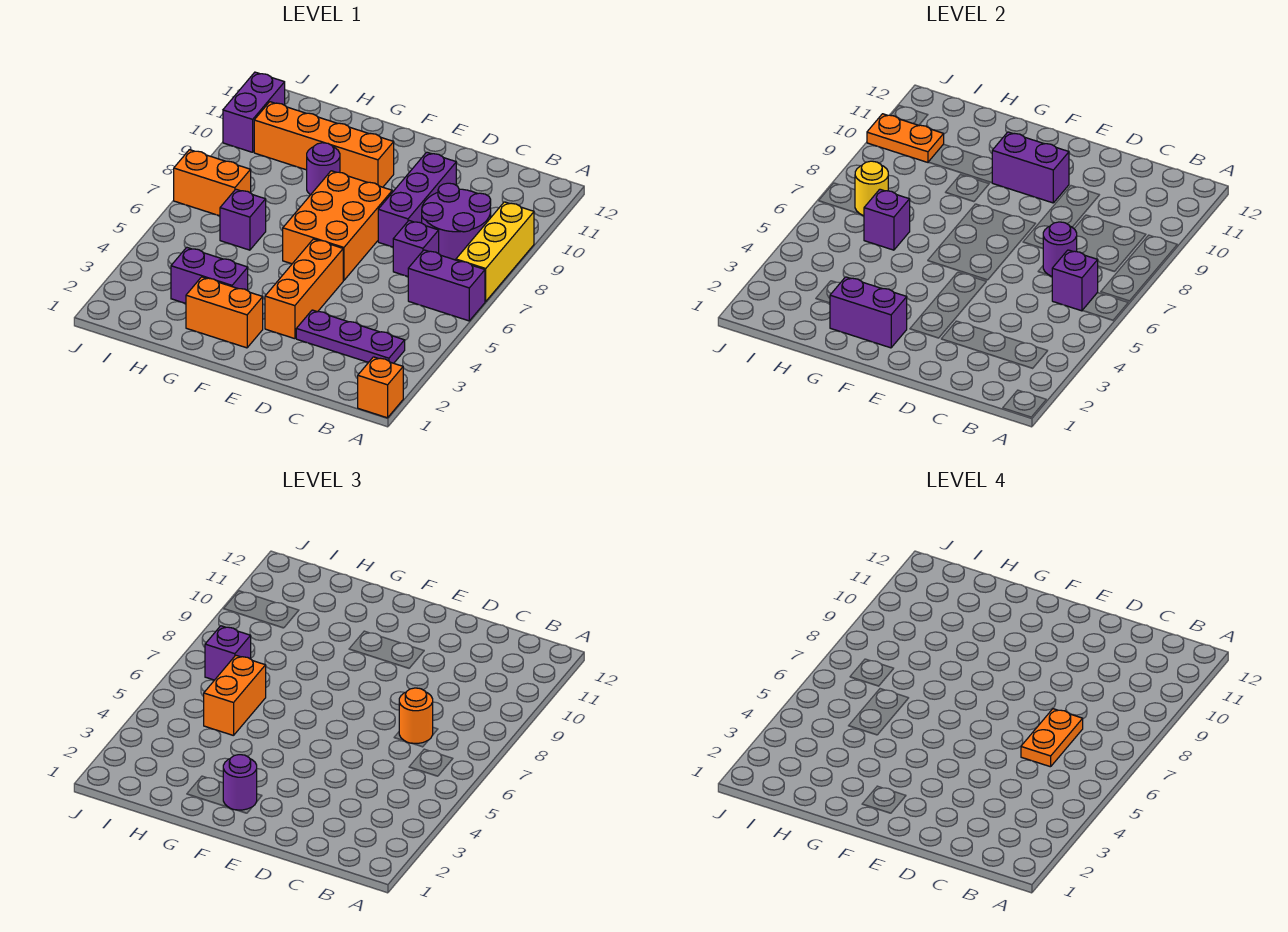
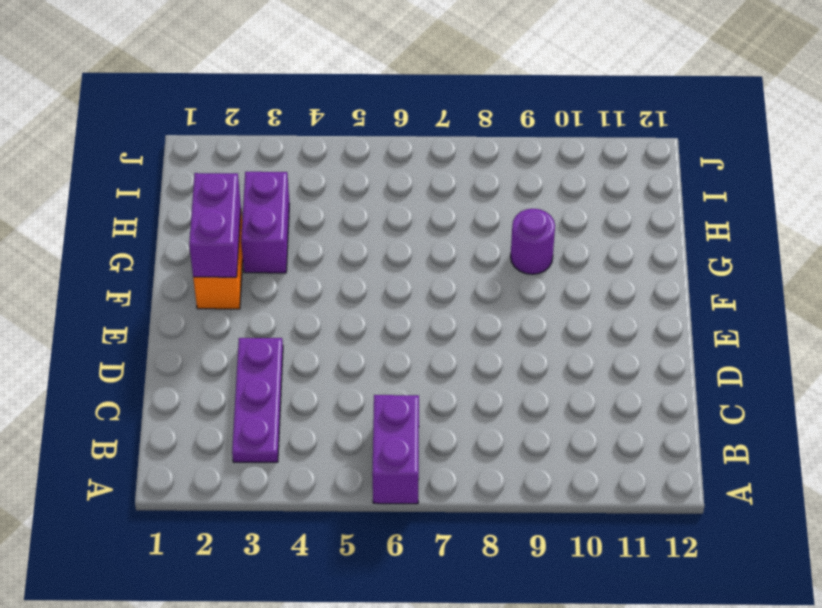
none -> orange 1x1 brick [358,357,403,418]
none -> yellow 1x3 brick [456,202,534,301]
none -> purple 2x2 round brick [422,183,491,260]

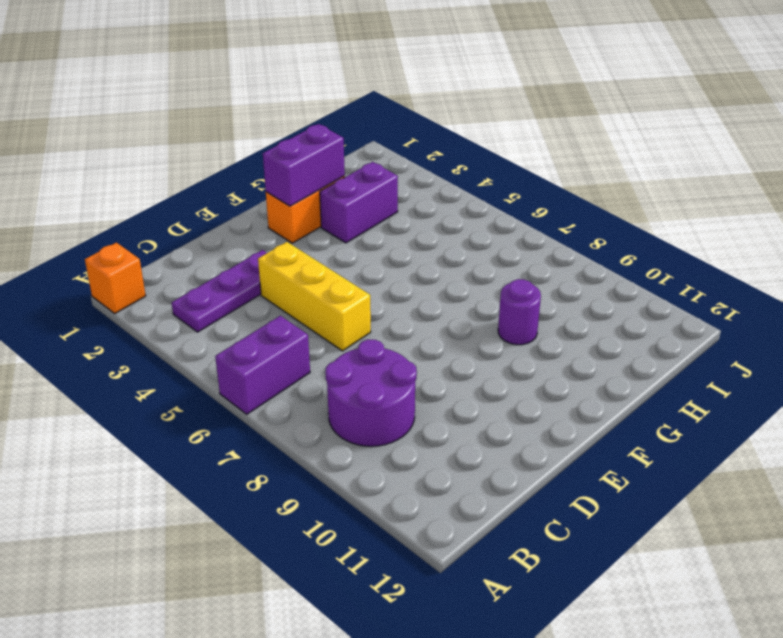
yellow 1x3 brick [258,242,371,351] -> yellow 1x3 brick moved to [456,202,534,301]
none -> purple 1x1 brick [393,221,439,276]
none -> purple 1x3 brick [378,152,456,247]
none -> orange 1x3 brick [265,239,343,339]

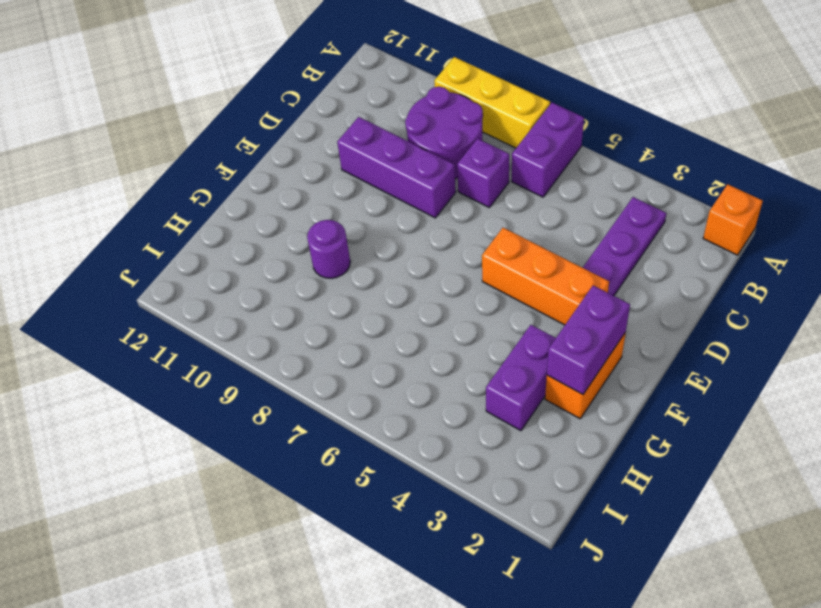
none -> orange 2x3 brick [283,171,392,280]
none -> orange 1x4 brick [254,102,394,187]
none -> purple 1x1 brick [220,189,266,250]

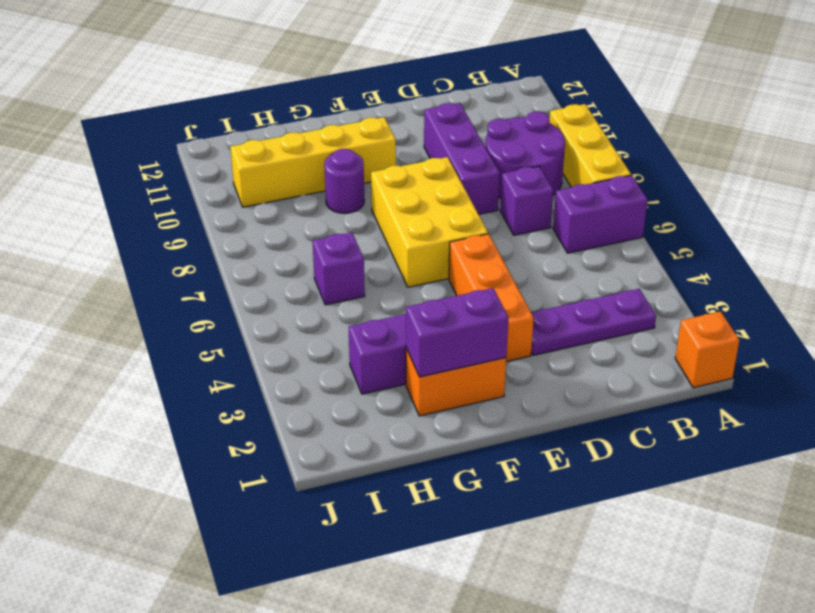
yellow 2x3 brick [371,157,488,287] -> orange 2x3 brick [283,171,392,280]
yellow 1x4 brick [230,117,396,207] -> orange 1x4 brick [254,102,394,187]
none -> orange 1x2 brick [174,150,251,216]
none -> purple 1x2 brick [223,72,285,152]
none -> purple 1x1 brick [1052,250,1098,311]

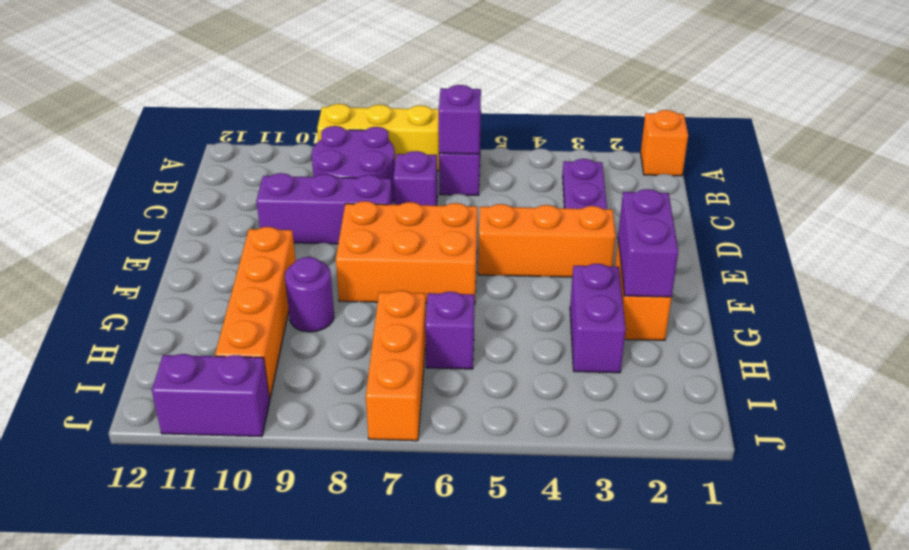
orange 1x3 brick [366,290,426,441] -> orange 1x2 brick [174,150,251,216]
none -> purple 1x1 round brick [1043,222,1077,276]
none -> purple 1x2 brick [992,132,1069,203]
none -> purple 1x1 brick [864,189,910,250]

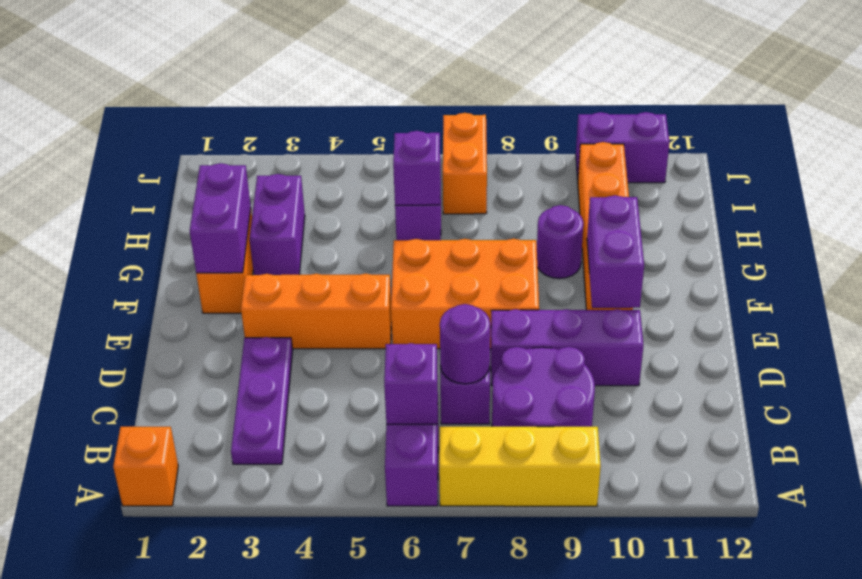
none -> yellow 1x1 round brick [855,161,888,216]
none -> orange 1x2 plate [867,114,944,162]
none -> orange 1x1 round brick [399,688,433,743]

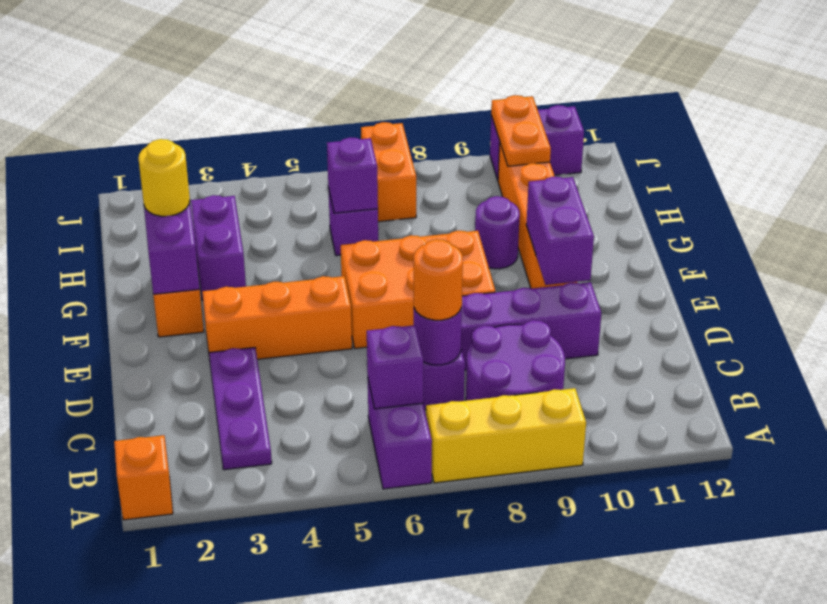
yellow 1x1 round brick [138,139,190,216] -> yellow 1x1 round brick moved to [855,161,888,216]
none -> purple 1x1 round brick [223,755,257,810]
none -> orange 1x2 brick [204,655,266,736]
none -> purple 1x1 brick [205,626,251,680]

